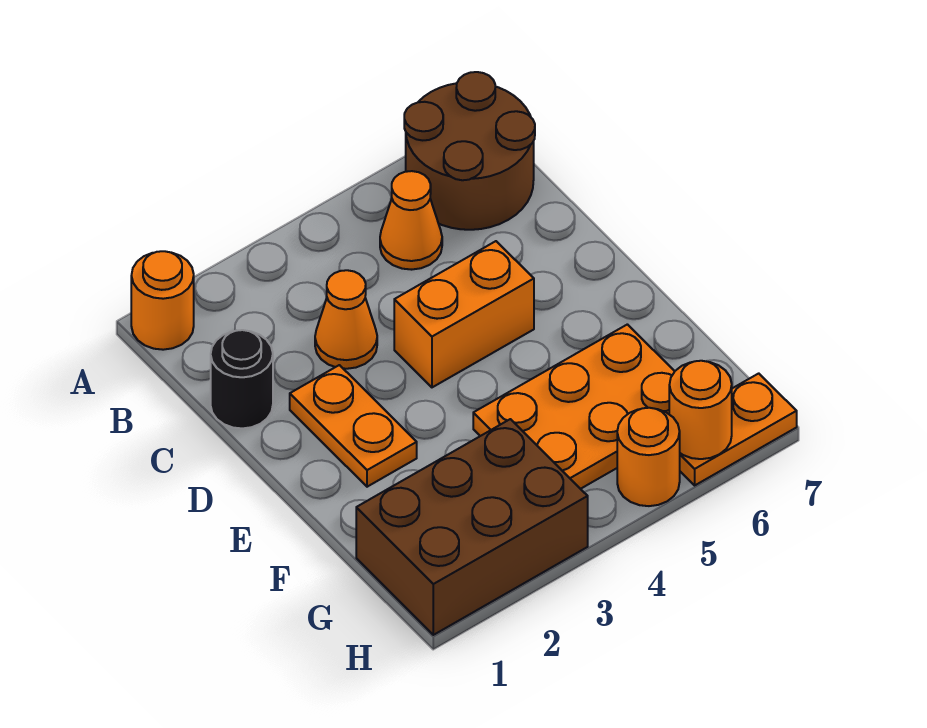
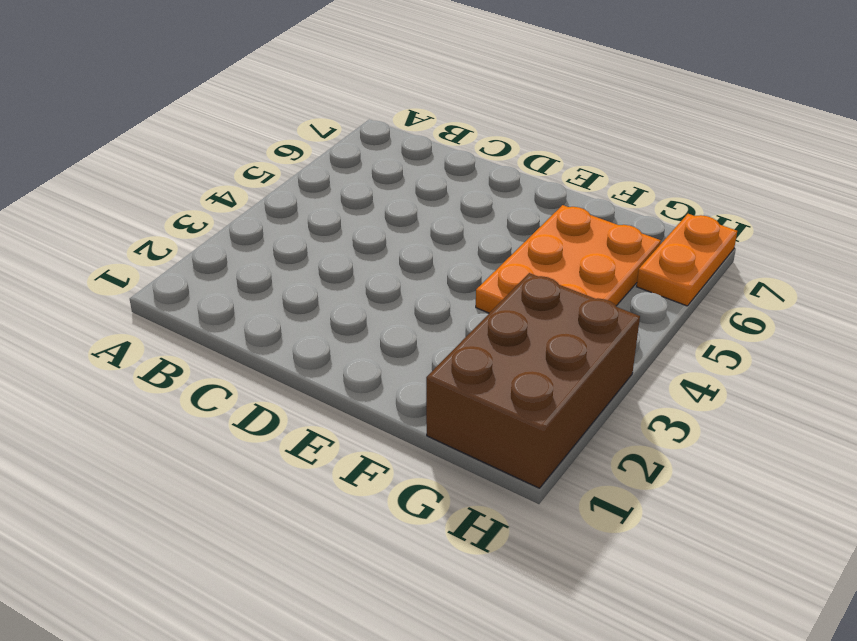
none -> orange 1x1 round brick [131,251,194,350]
none -> brown 2x2 round brick [404,72,535,230]
none -> orange 1x1 cone [380,171,442,270]

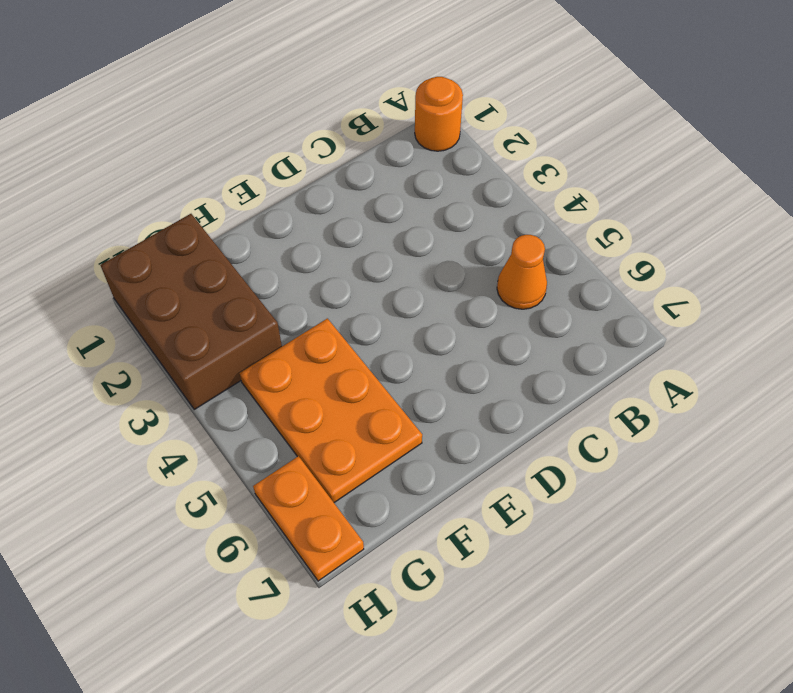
none -> brown 2x2 round brick [404,72,535,230]
none -> black 1x1 round brick [211,330,273,429]
none -> orange 1x1 cone [315,270,377,369]

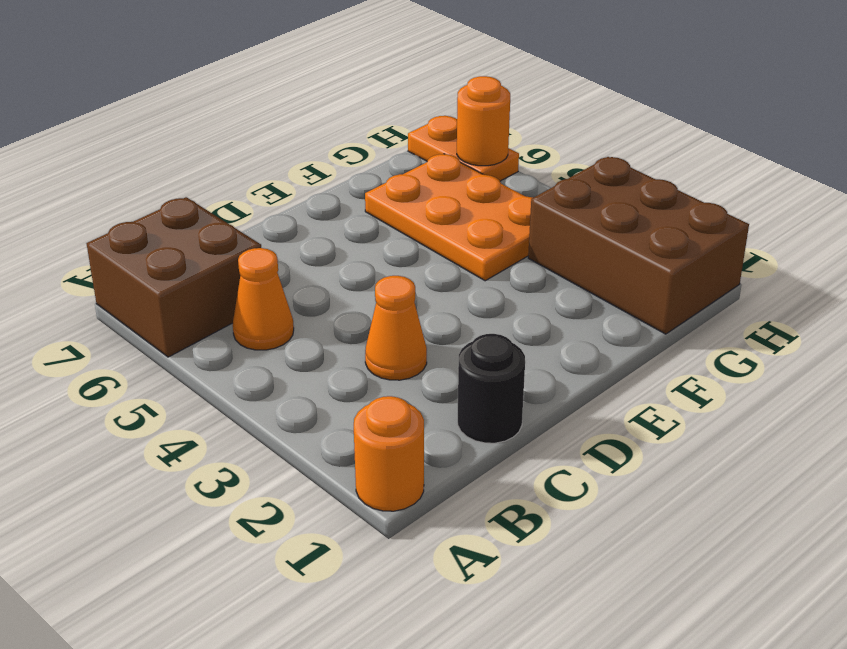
brown 2x2 brick [86,197,261,357] -> brown 2x2 round brick [404,72,535,230]
none -> orange 1x2 plate [290,365,417,487]
none -> orange 1x2 brick [394,241,534,387]
none -> orange 1x1 round brick [617,408,680,506]

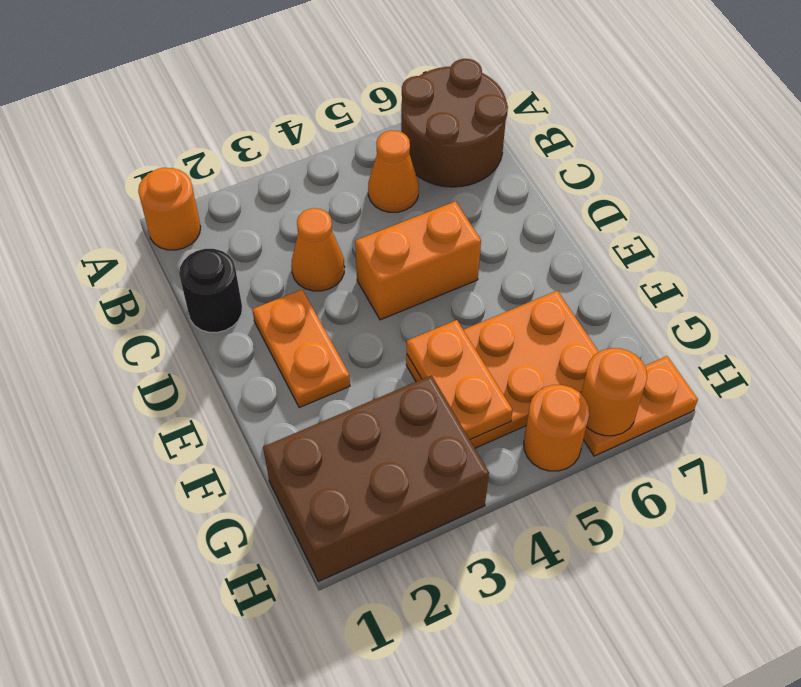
orange 1x2 plate [407,320,513,439] -> none

